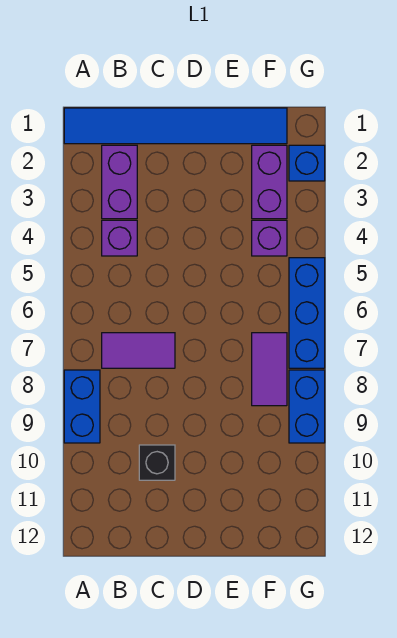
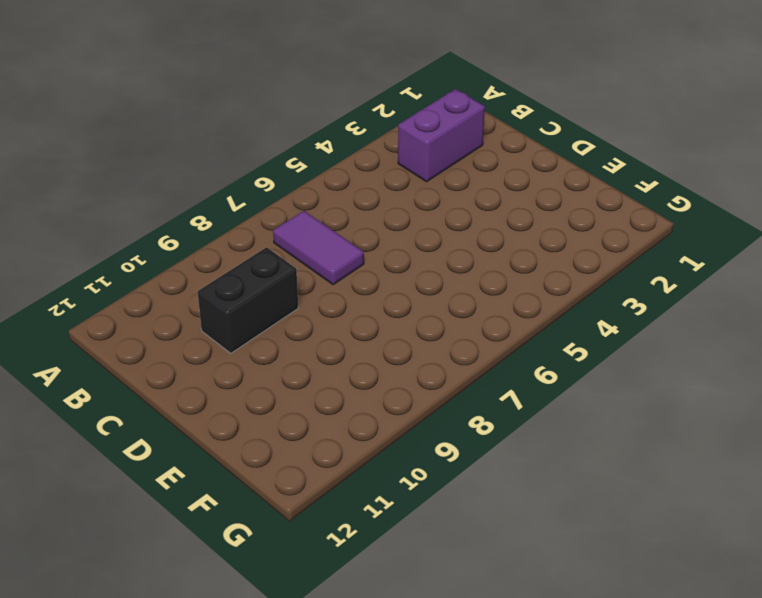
black 1x2 brick [198,247,298,353] -> black 1x1 brick [139,445,175,480]
none -> blue 1x6 tile [64,108,287,144]
none -> blue 1x2 brick [64,370,100,443]
none -> purple 1x1 brick [102,220,137,256]

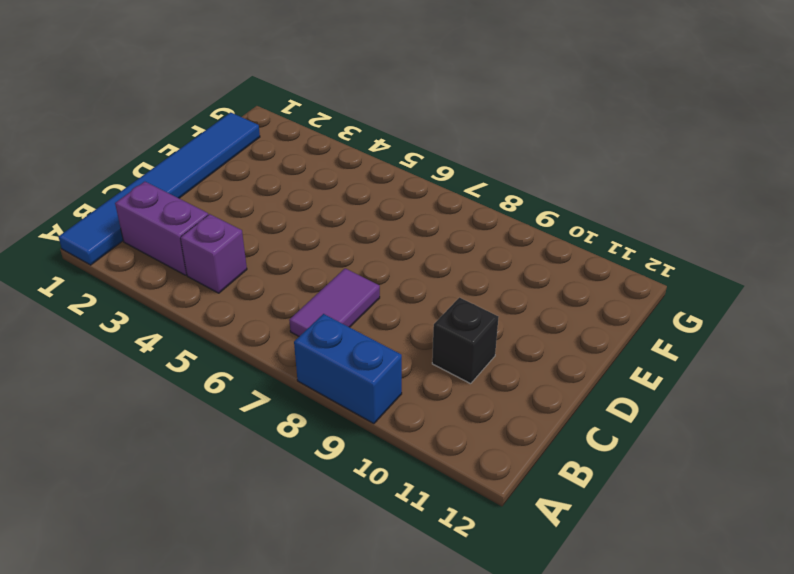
none -> purple 1x2 brick [252,145,287,219]
none -> purple 1x1 brick [252,220,287,256]
none -> purple 1x2 tile [252,333,287,406]

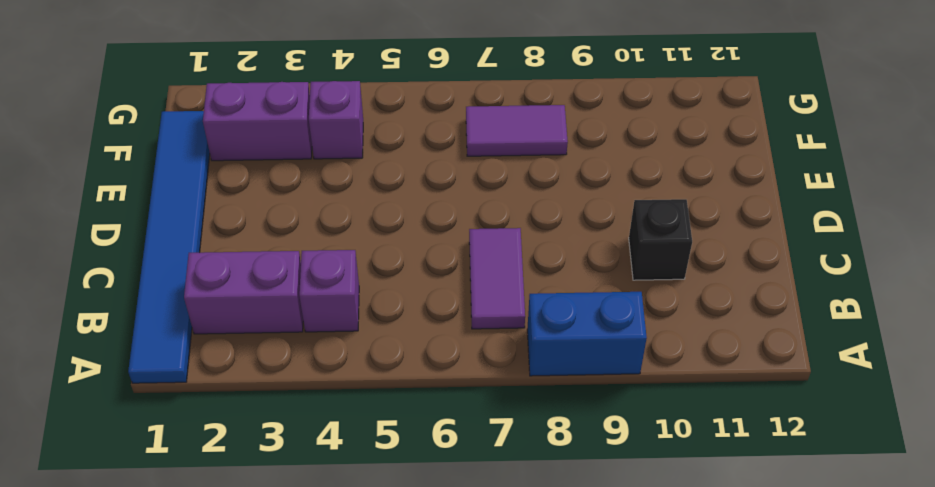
none -> blue 1x1 brick [289,145,325,181]
none -> blue 1x3 brick [289,258,325,368]
none -> blue 1x2 brick [289,370,325,443]

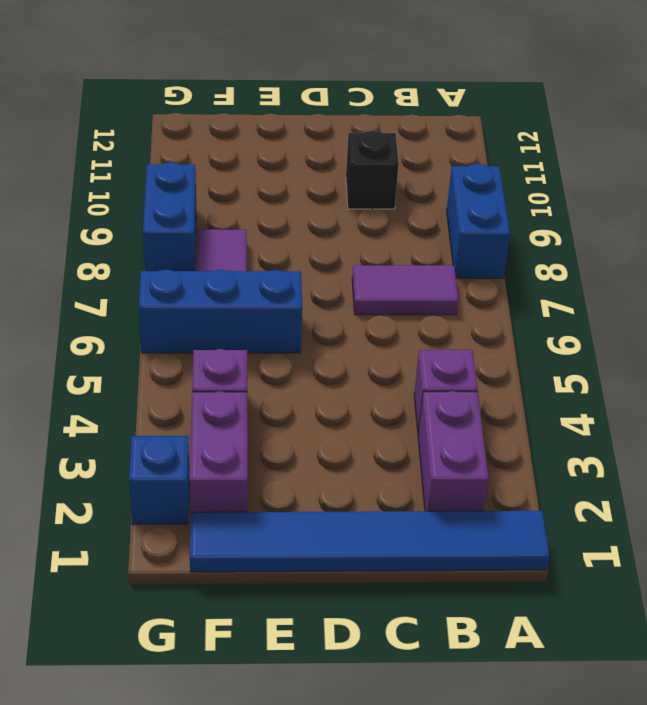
blue 1x3 brick [139,269,302,353] -> blue 1x3 brick turned to [289,258,325,368]

